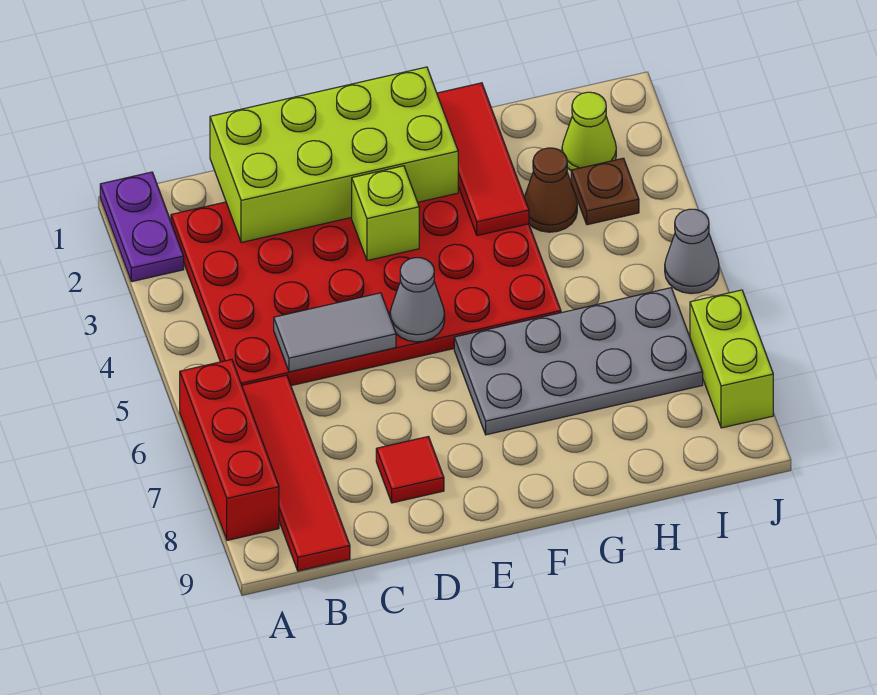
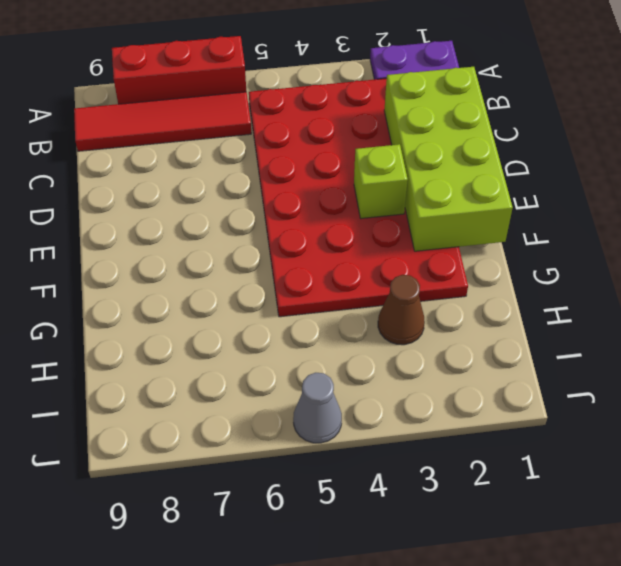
none -> red 1x1 tile [376,437,444,503]
none -> grey 2x4 plate [454,288,703,435]
none -> lime 1x1 cone [562,92,616,170]

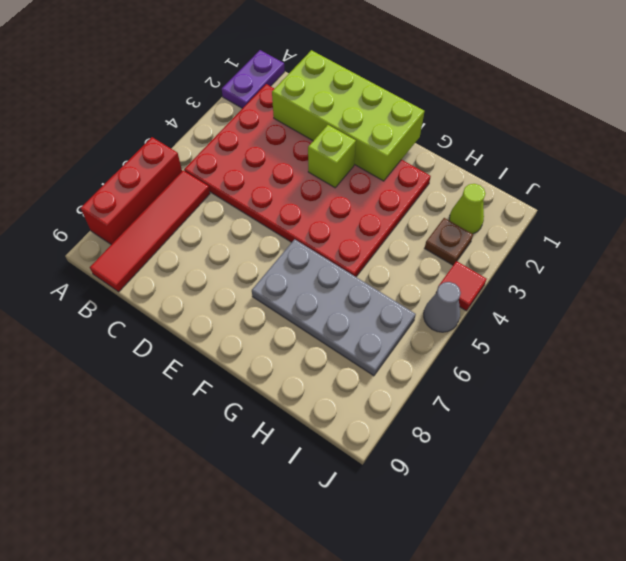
red 1x1 tile [436,261,487,311] -> red 1x1 tile moved to [376,437,444,503]
none -> brown 1x1 cone [524,148,577,232]
none -> lime 1x2 brick [690,290,773,428]
none -> grey 1x2 tile [274,293,396,372]

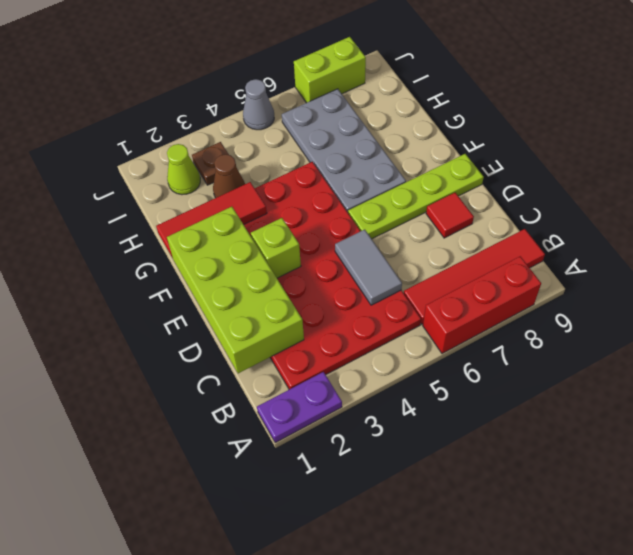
lime 1x4 plate [348,154,484,239] -> none
none -> grey 1x1 cone [390,258,445,342]

